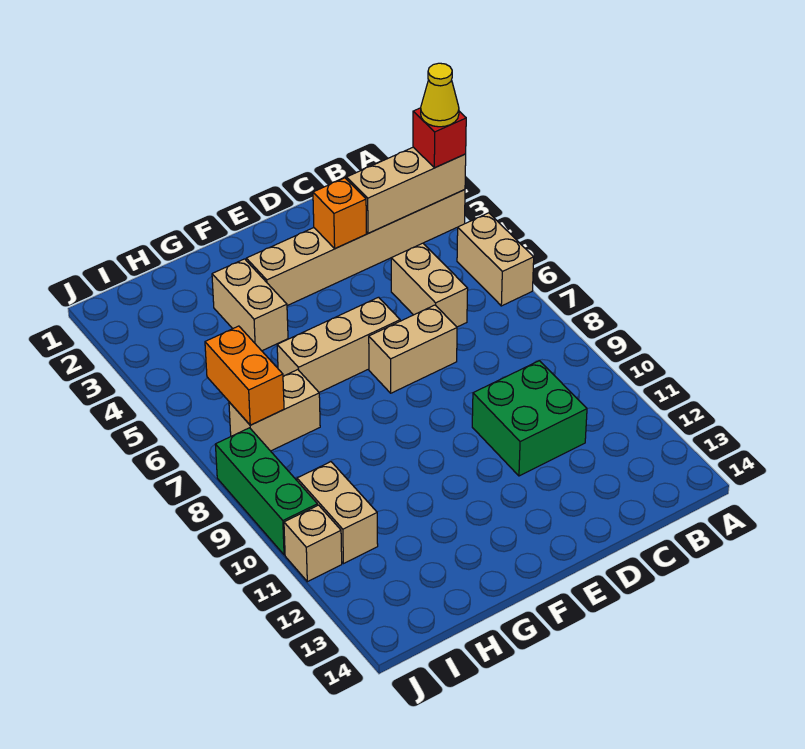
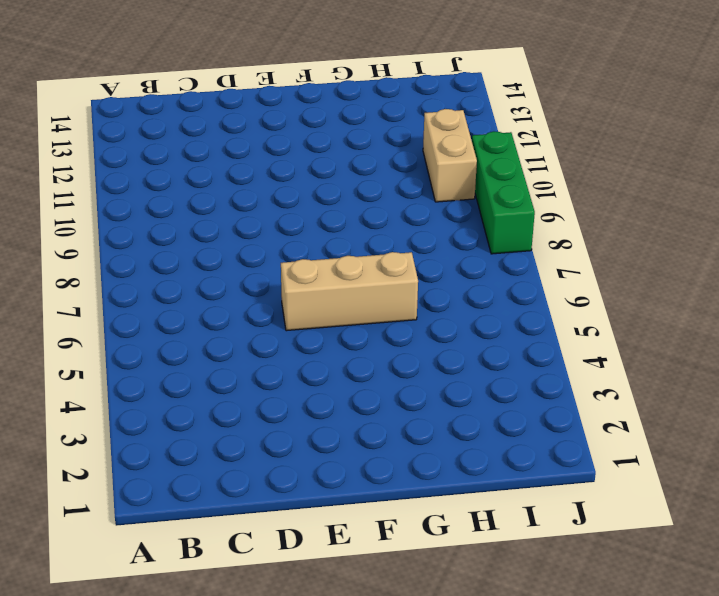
none -> tan 1x6 brick [246,190,465,306]
none -> tan 1x2 brick [457,213,534,306]
none -> tan 1x2 brick [391,243,468,327]

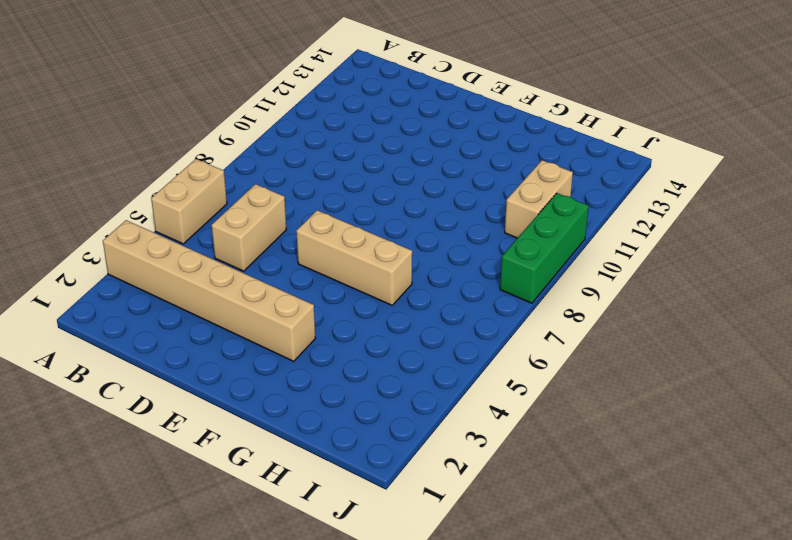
none -> green 2x2 brick [472,361,587,476]
none -> tan 1x2 brick [369,305,457,393]
none -> tan 1x2 brick [212,259,288,351]

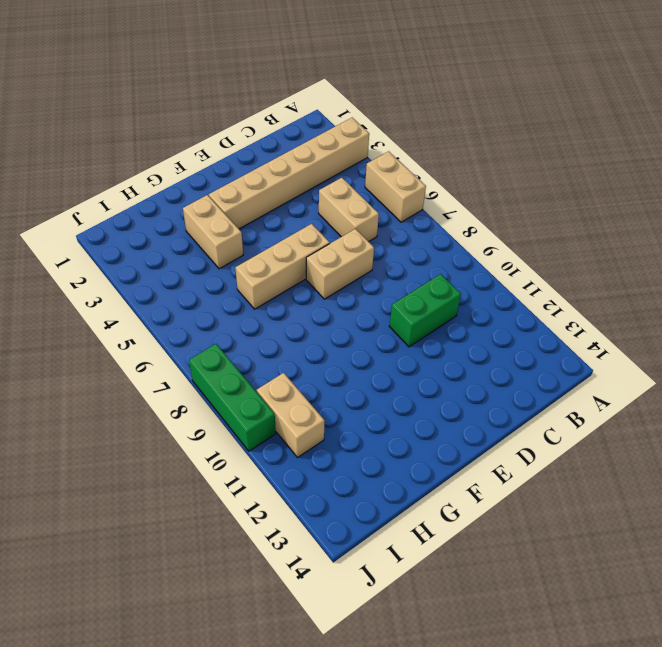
green 1x2 brick [389,274,461,347] -> green 2x2 brick [472,361,587,476]
none -> tan 1x2 brick [229,370,320,451]
none -> tan 1x1 brick [284,505,342,582]
none -> tan 1x3 brick [347,147,466,233]

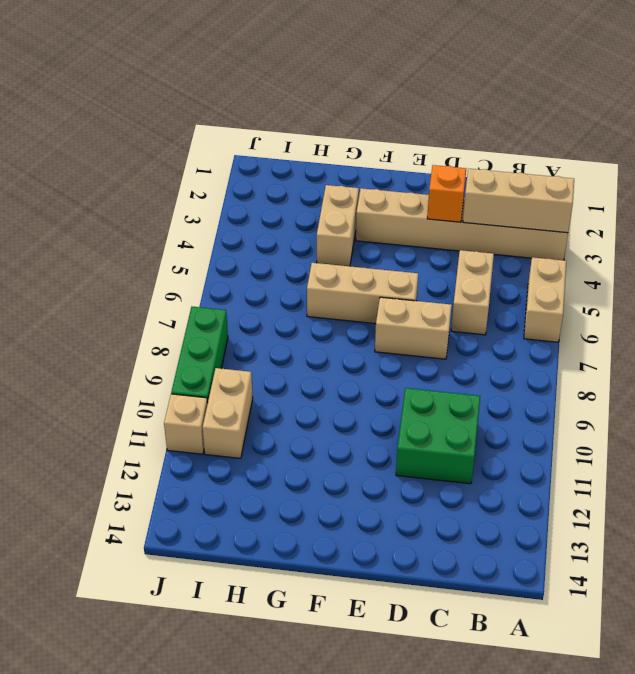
none -> tan 1x2 brick [229,370,320,451]
none -> orange 1x2 brick [205,326,284,425]
none -> red 1x1 brick [413,108,466,168]

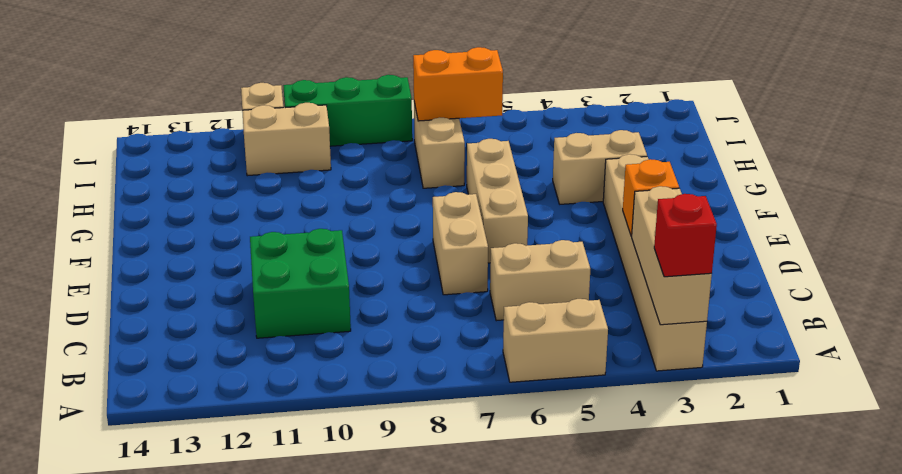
none -> yellow 1x1 cone [421,63,459,127]

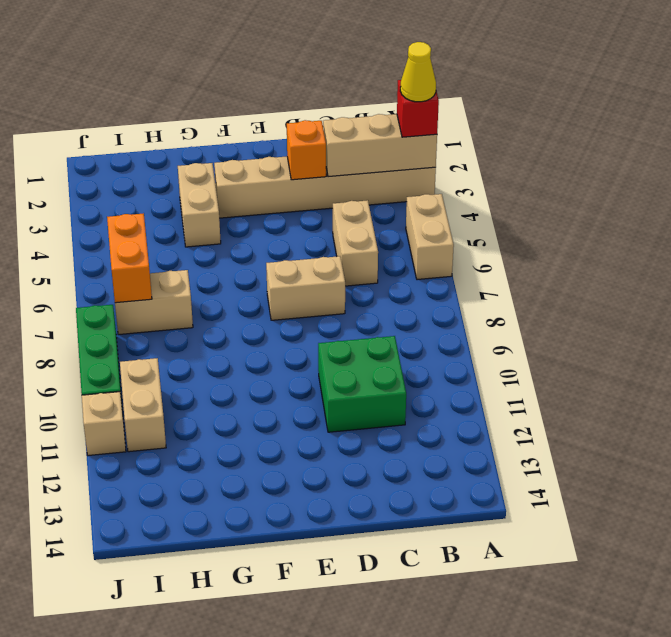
none -> tan 1x3 brick [277,297,400,392]

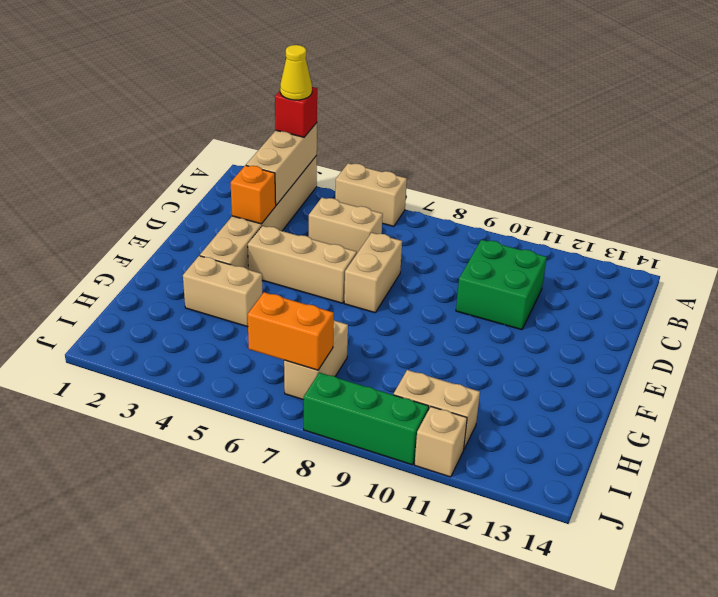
tan 1x3 brick [248,226,357,303] -> tan 1x3 brick turned to [277,297,400,392]

